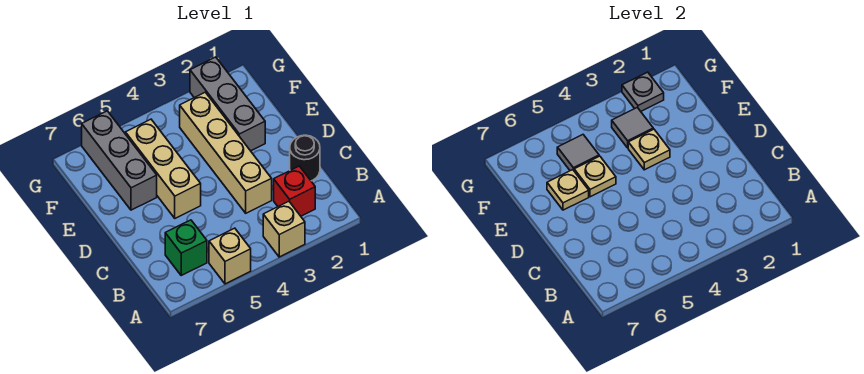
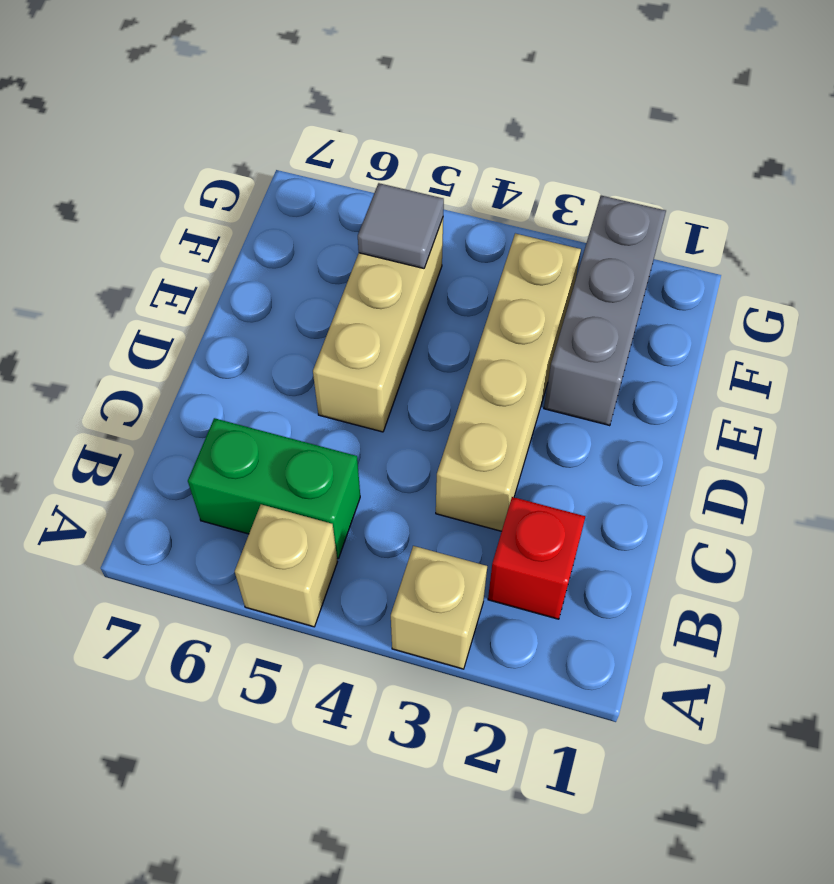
green 1x2 brick [188,418,360,559] -> green 1x1 brick [165,220,207,275]
none -> black 1x1 round brick [290,135,320,181]
none -> grey 1x3 brick [82,111,157,210]
none -> tan 1x1 plate [628,129,670,170]

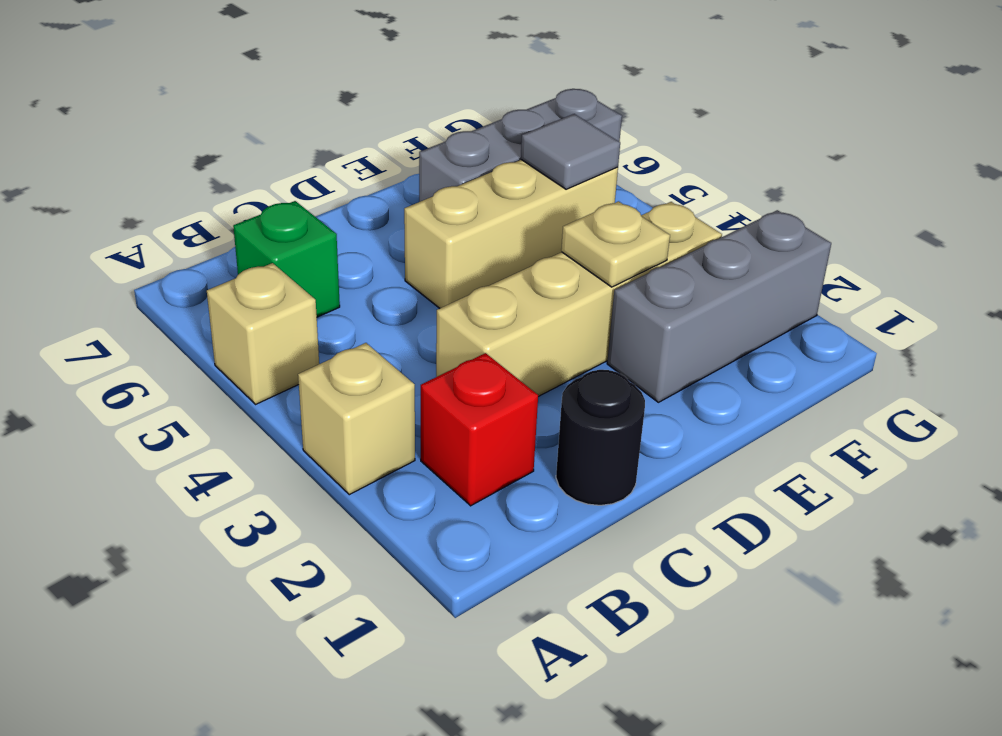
none -> tan 1x1 plate [574,156,616,197]
none -> tan 1x1 plate [547,170,589,210]
none -> grey 1x1 tile [612,108,653,148]

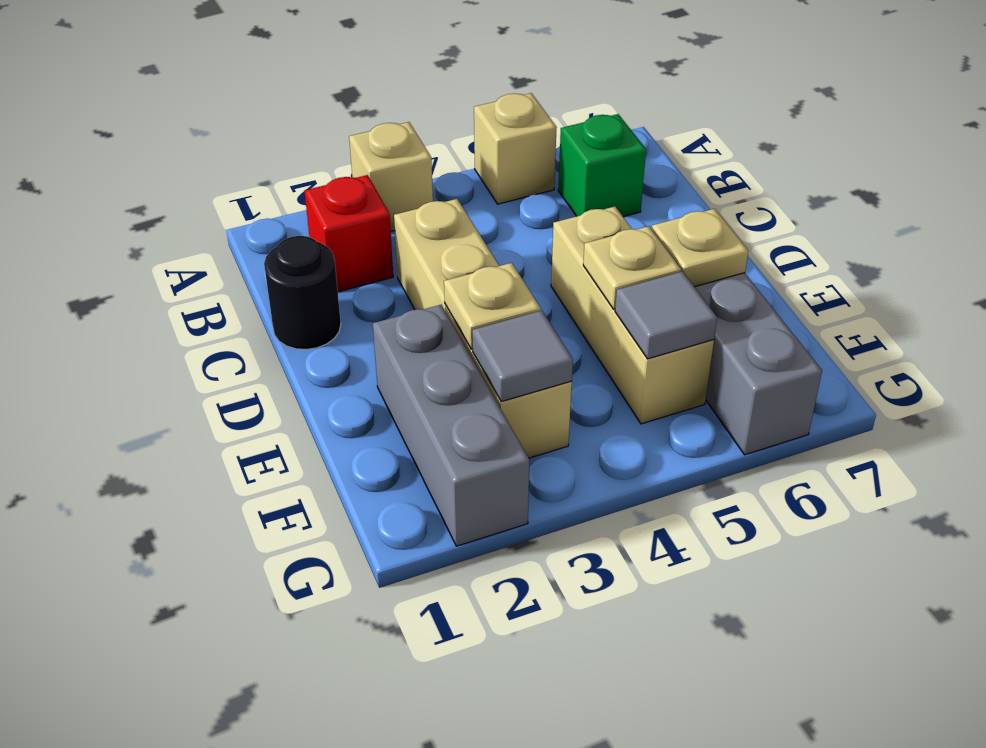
none -> grey 1x1 plate [622,72,664,111]

